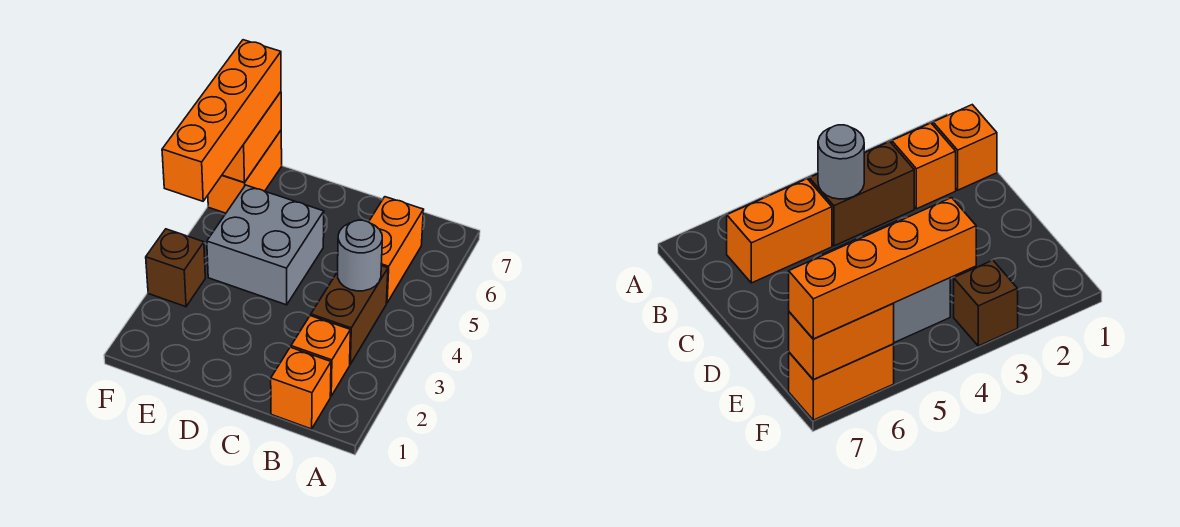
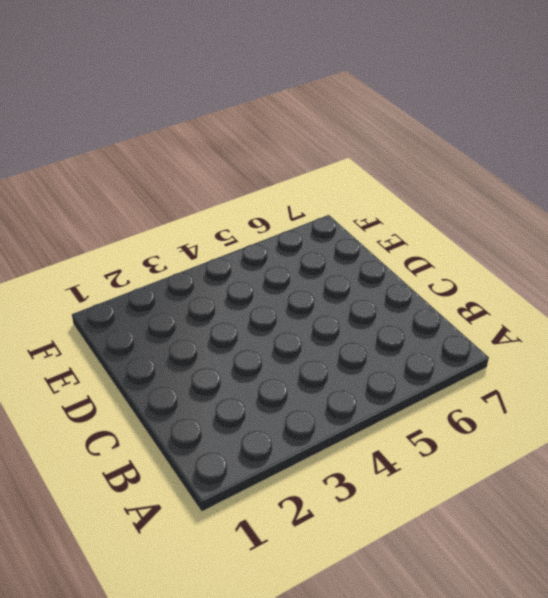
none -> orange 1x1 brick [271,347,331,429]
none -> orange 1x1 brick [291,316,350,396]

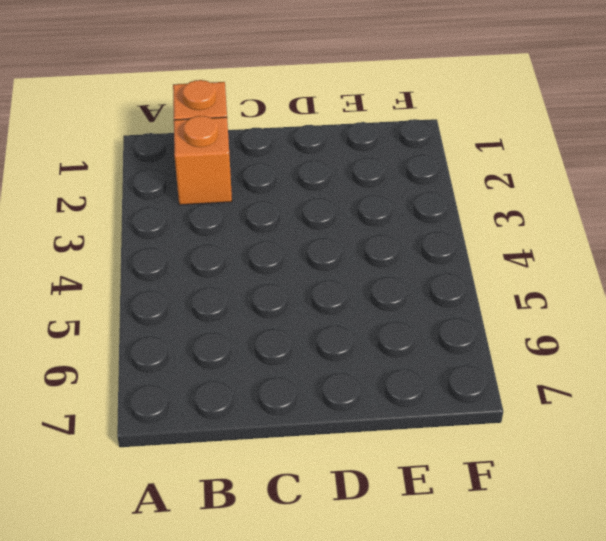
none -> brown 1x2 brick [311,266,388,364]
none -> orange 1x2 brick [369,197,424,303]

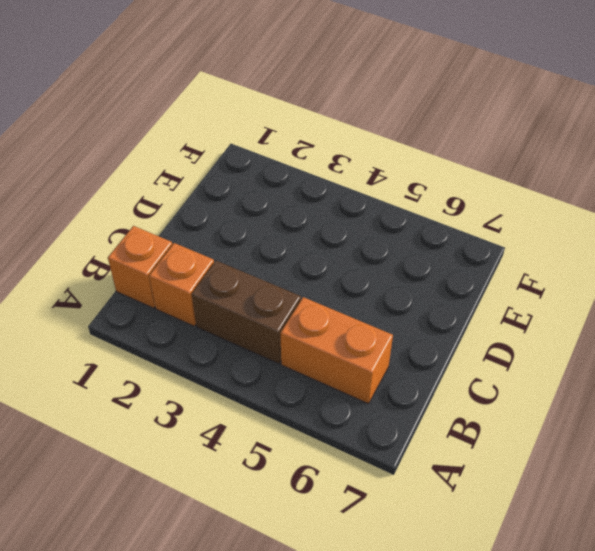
none -> grey 2x2 brick [207,185,324,305]
none -> brown 1x1 brick [146,229,205,307]

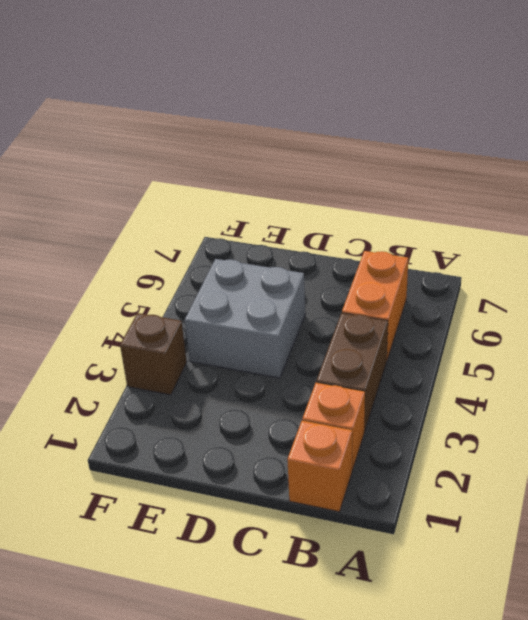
none -> orange 1x2 brick [208,131,282,213]
none -> grey 1x1 round brick [338,220,382,291]

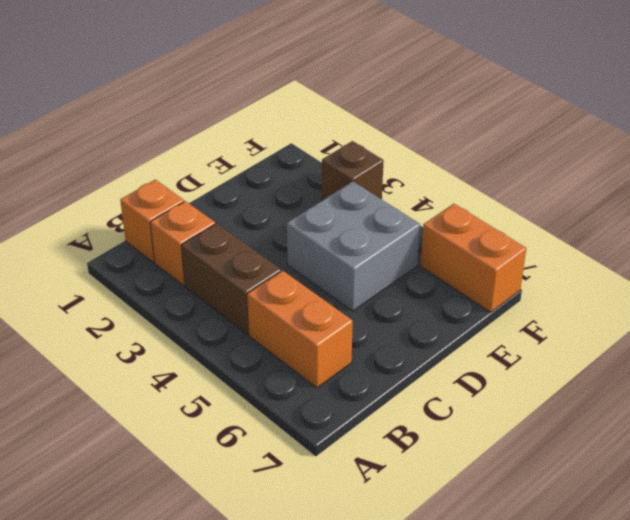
none -> grey 1x1 round brick [338,220,382,291]
none -> orange 1x2 brick [222,92,281,182]

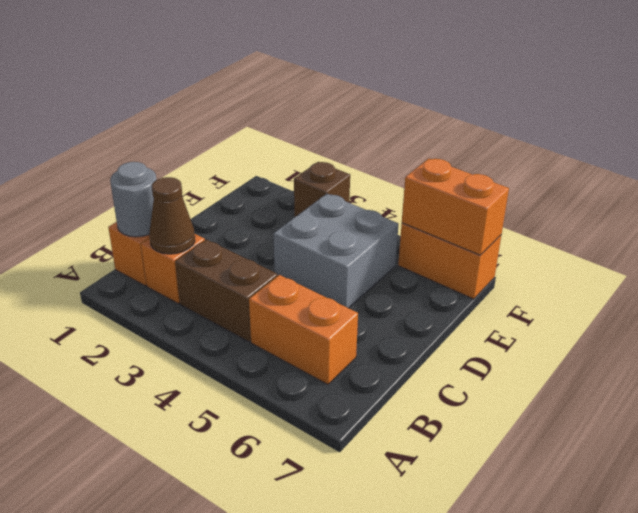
grey 1x1 round brick [110,162,156,237] -> grey 1x1 round brick moved to [338,220,382,291]
brown 1x1 cone [149,177,195,254] -> none
none -> orange 1x4 brick [162,40,281,201]

